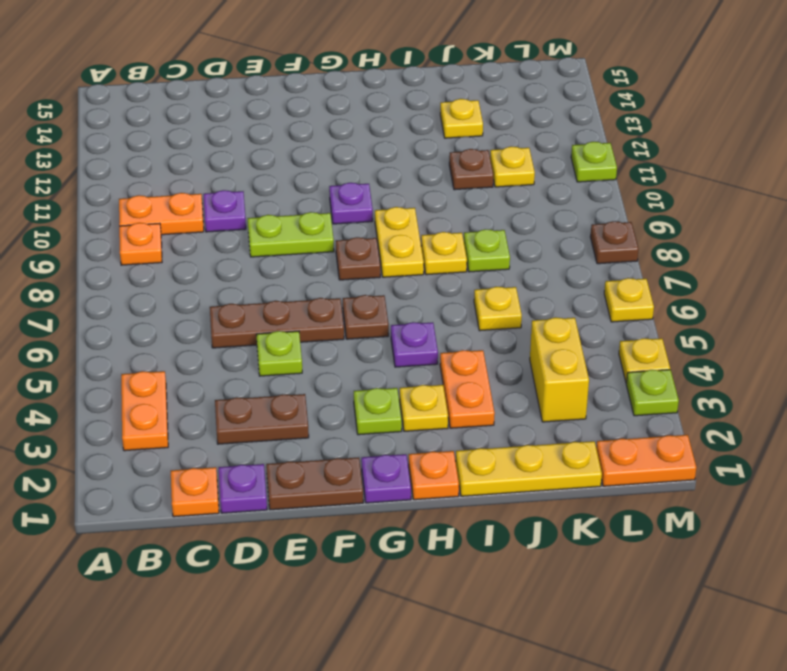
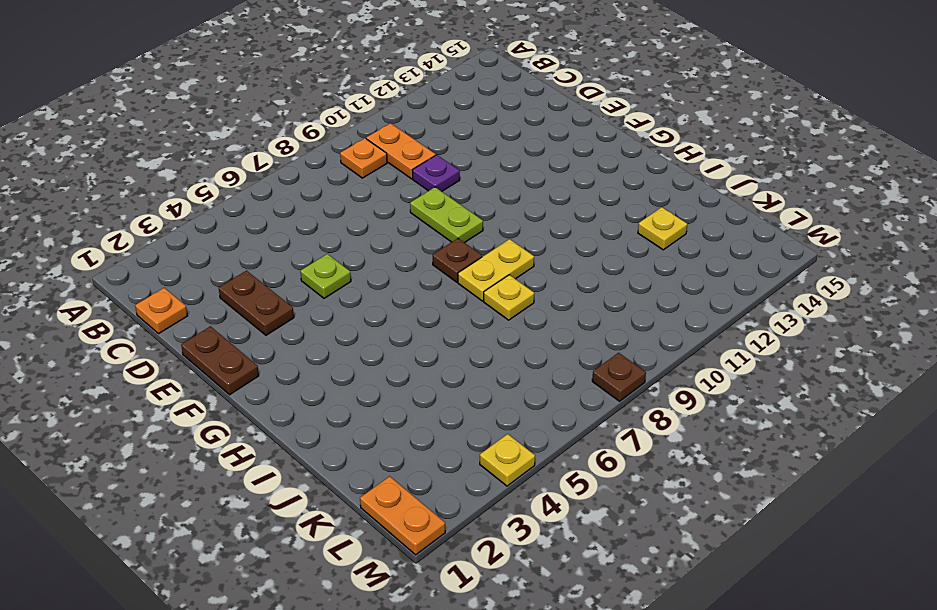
none -> orange 1x2 plate [121,371,168,451]
none -> purple 1x1 plate [219,464,267,513]
none -> brown 1x3 plate [210,298,344,348]
none -> purple 1x1 plate [361,454,411,503]

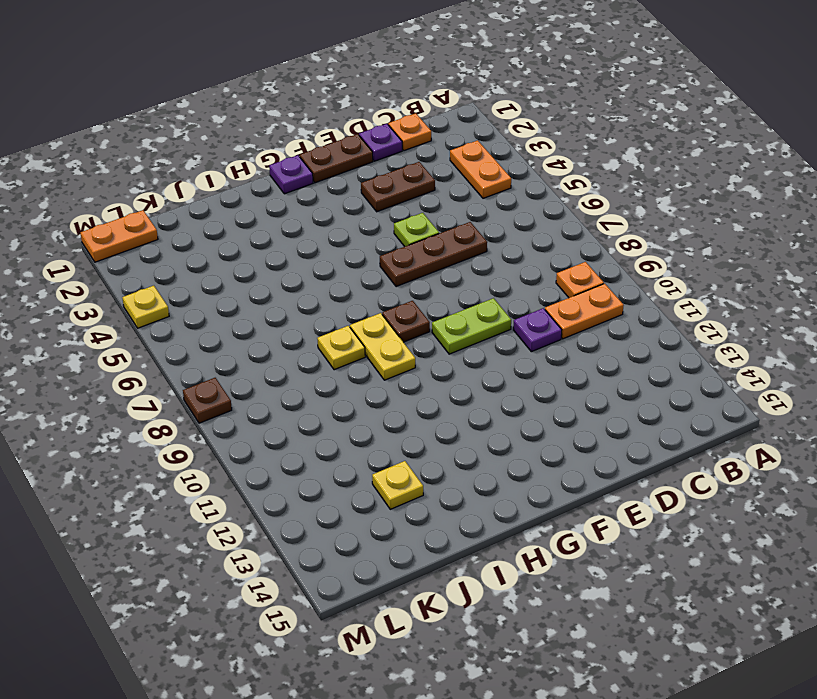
none -> lime 1x1 plate [354,388,402,435]
none -> brown 1x1 plate [343,295,389,339]
none -> purple 1x1 plate [329,183,373,224]
none -> orange 1x1 plate [409,451,459,500]

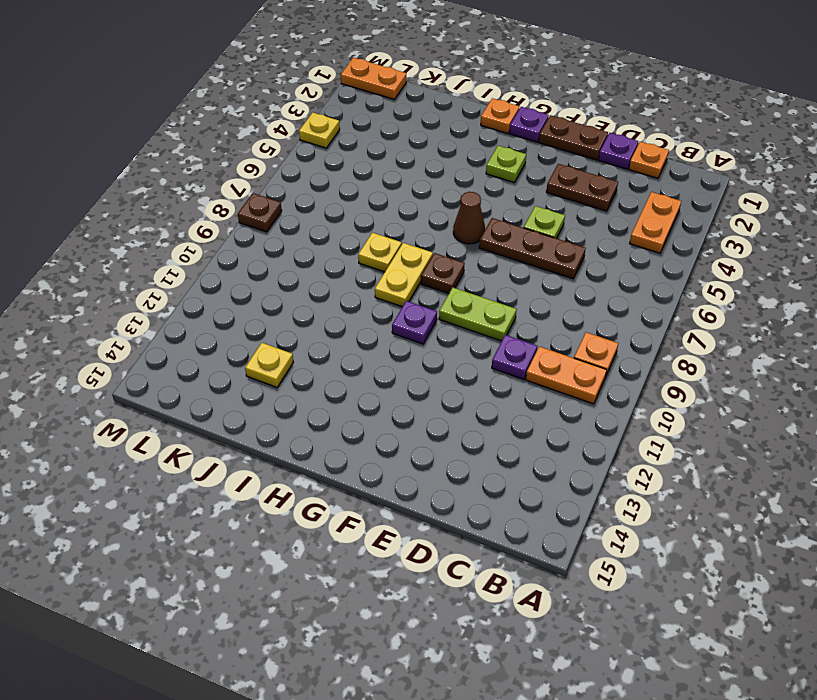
brown 1x1 cone [453,192,485,244] -> brown 1x1 plate [343,295,389,339]
none -> yellow 1x1 plate [400,385,448,431]
none -> purple 1x1 plate [391,322,438,367]
none -> yellow 1x3 plate [456,441,602,496]
none -> orange 1x2 plate [440,350,495,428]

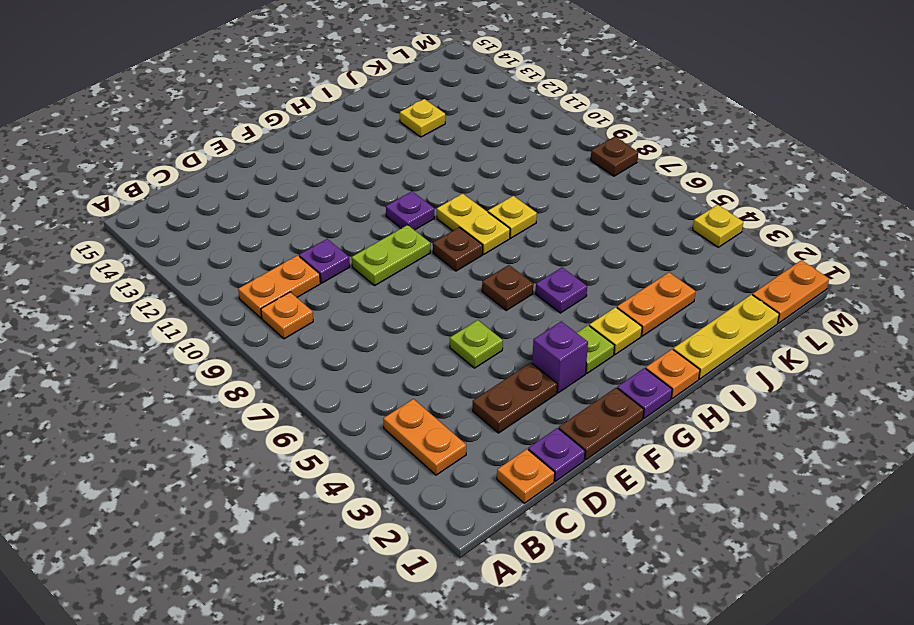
purple 1x1 brick [532,321,588,393] -> none
orange 1x2 plate [617,272,696,336] -> orange 1x2 plate turned to [440,350,495,428]
none -> brown 1x3 plate [210,298,344,348]
none -> yellow 1x1 plate [474,287,522,331]
none -> lime 1x1 plate [464,229,510,272]
none -> brown 1x1 plate [449,149,493,190]

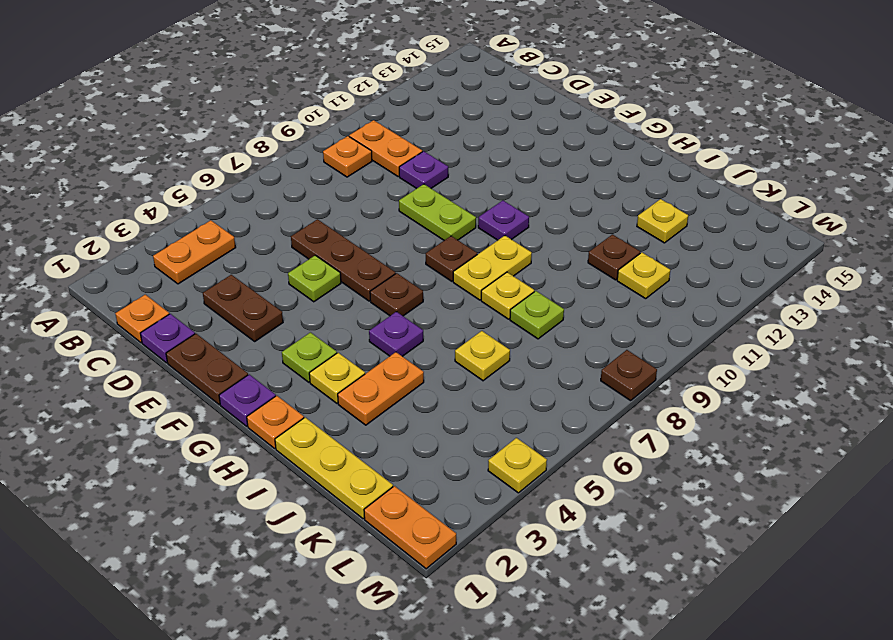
none -> yellow 1x2 brick [530,317,589,422]
none -> lime 1x1 plate [626,370,679,416]
none -> yellow 1x1 plate [604,278,654,322]
none -> lime 1x1 plate [571,142,617,182]

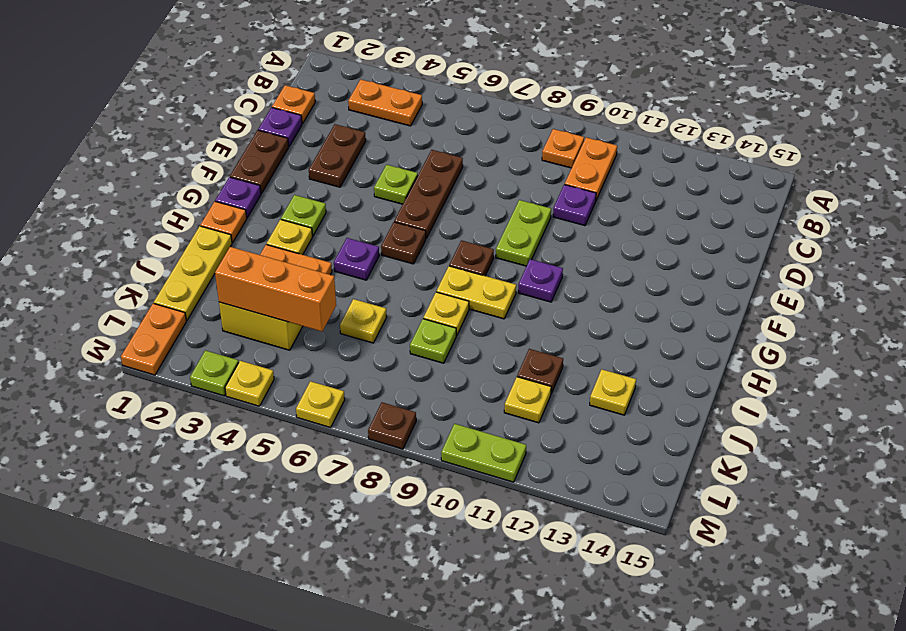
orange 1x3 brick [215,247,336,331] -> none
lime 1x2 plate [441,424,526,482] -> lime 1x1 plate [571,142,617,182]

